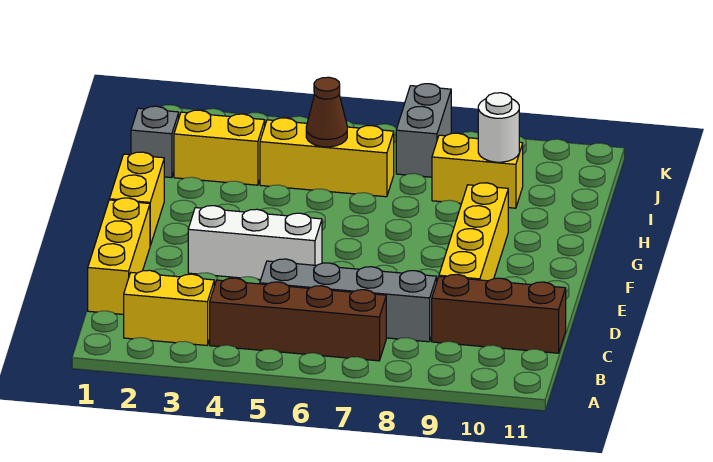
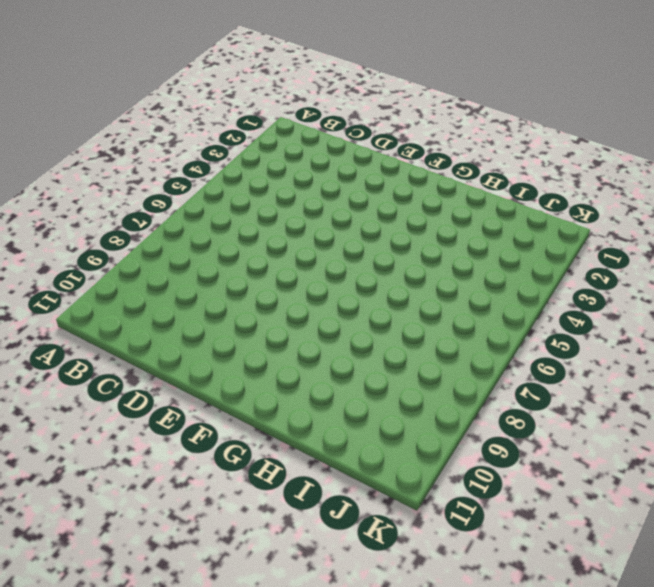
none -> yellow 1x2 brick [124,270,214,345]
none -> brown 1x4 brick [210,278,386,361]
none -> yellow 1x3 brick [88,198,150,315]

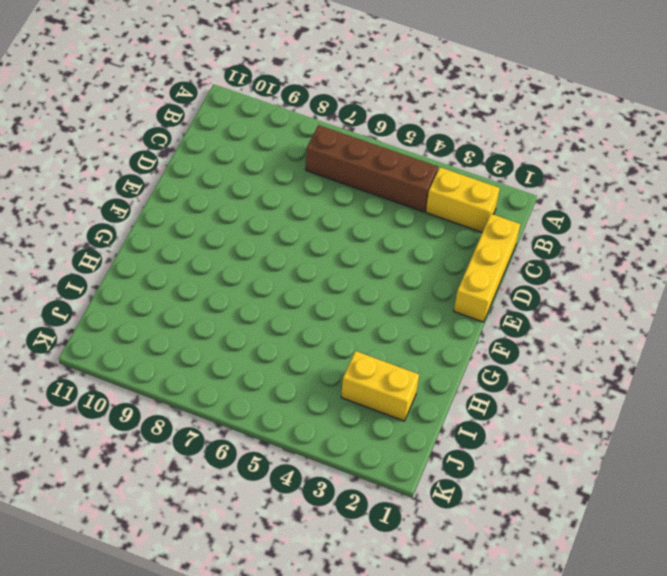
none -> grey 1x4 brick [260,259,437,342]
none -> brown 1x3 brick [432,274,566,353]
none -> yellow 1x4 brick [439,183,508,281]

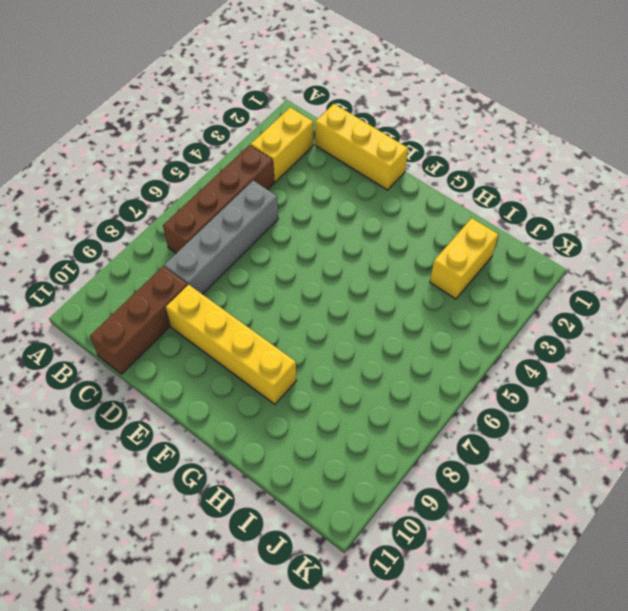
none -> white 1x3 brick [188,206,322,280]
none -> yellow 1x2 brick [109,152,164,245]
none -> grey 1x1 brick [131,106,179,178]

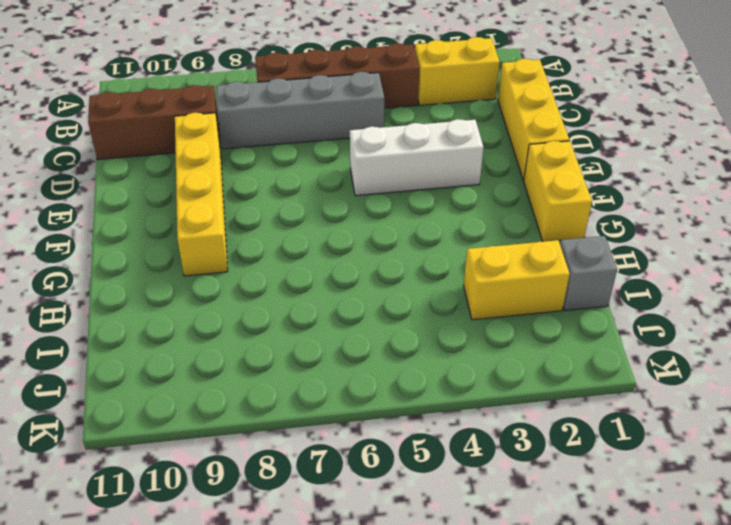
none -> yellow 1x3 brick [260,118,394,197]
none -> yellow 1x2 brick [432,133,523,208]
none -> grey 1x2 brick [396,84,451,177]

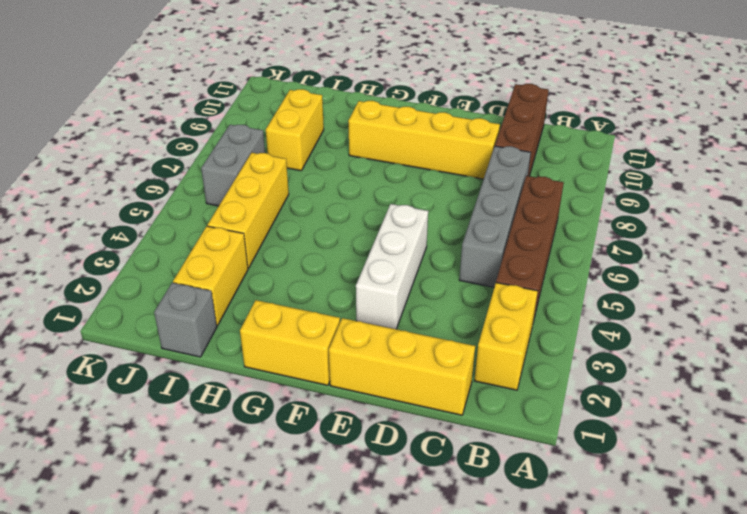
grey 1x2 brick [201,125,265,206] -> grey 1x2 brick turned to [396,84,451,177]
none -> brown 1x1 cone [306,77,347,147]
none -> white 1x1 round brick [478,93,519,162]

